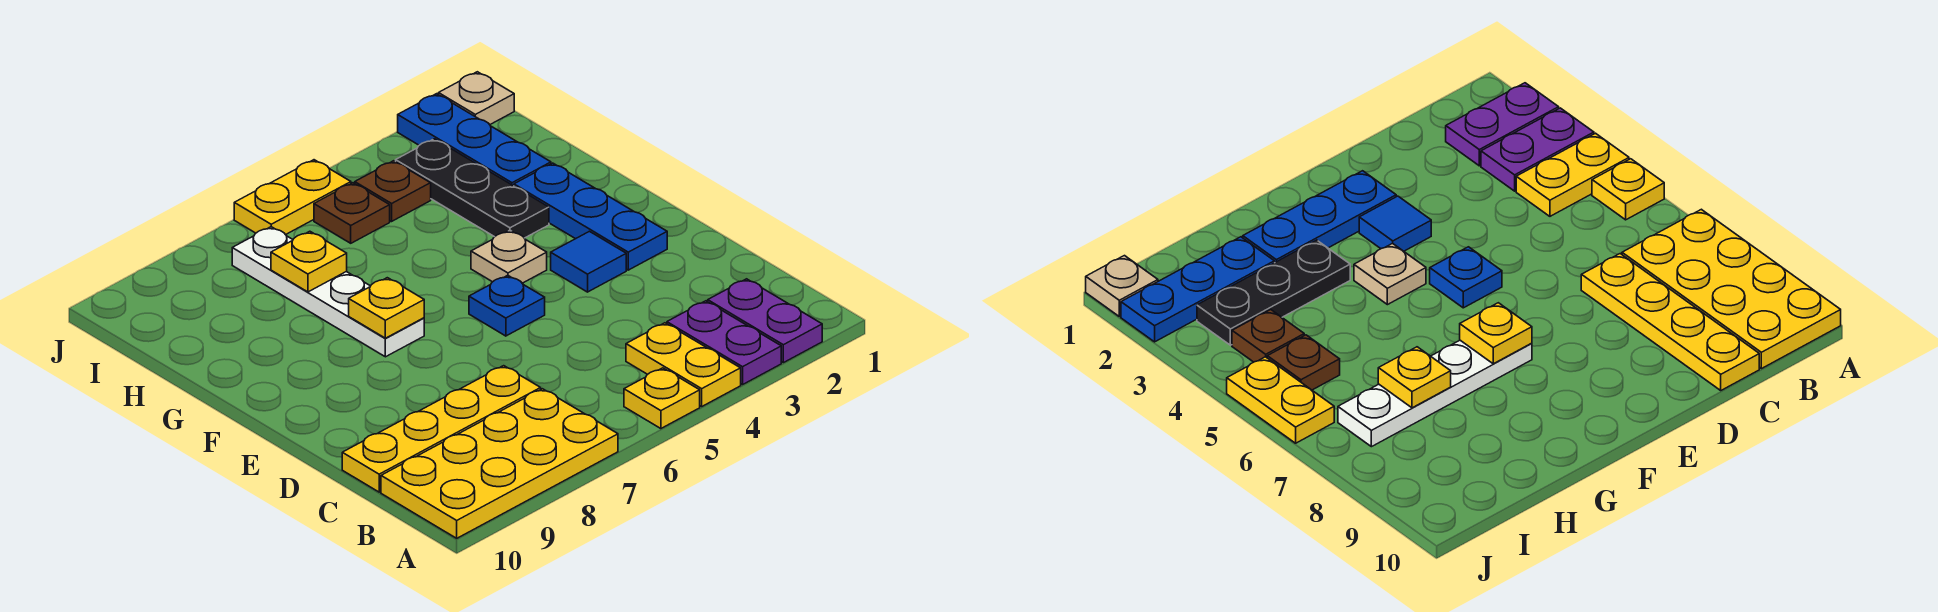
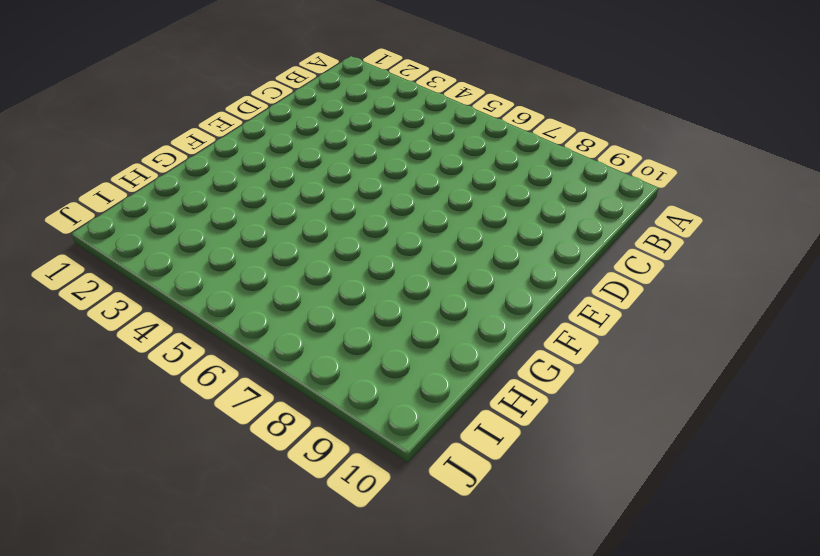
none -> purple 1x2 plate [708,279,822,363]
none -> purple 1x2 plate [667,301,781,385]
none -> yellow 1x2 plate [626,323,741,406]

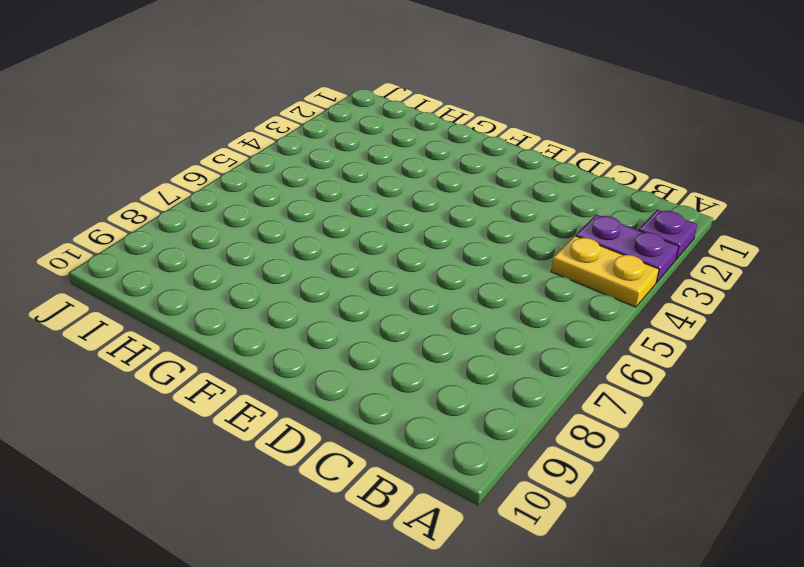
purple 1x1 plate [639,209,697,259] -> purple 1x2 plate [708,279,822,363]
none -> yellow 1x1 plate [624,368,700,429]
none -> yellow 2x4 plate [381,389,618,538]
none -> yellow 1x4 plate [342,366,541,492]

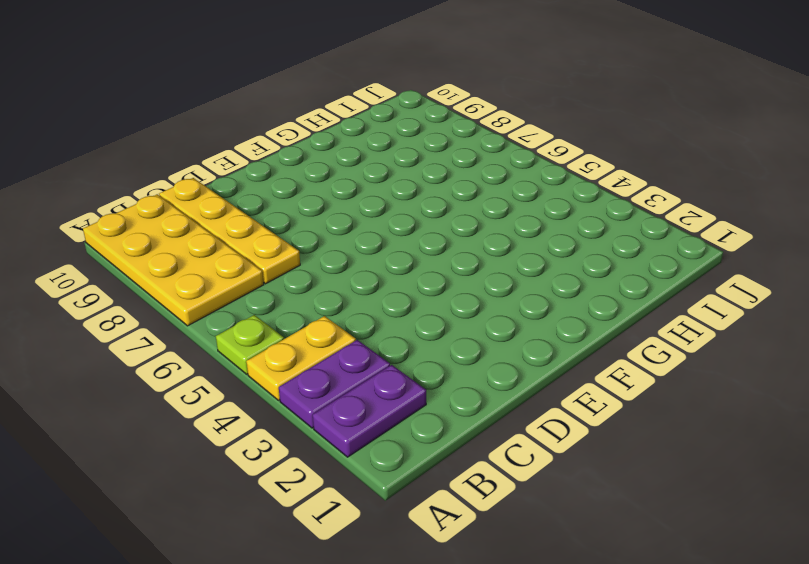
lime 1x1 plate [216,315,284,374] -> yellow 1x1 plate [624,368,700,429]
none -> blue 1x3 plate [514,163,667,270]
none -> blue 1x1 tile [551,231,626,292]
none -> blue 1x1 plate [469,275,545,336]

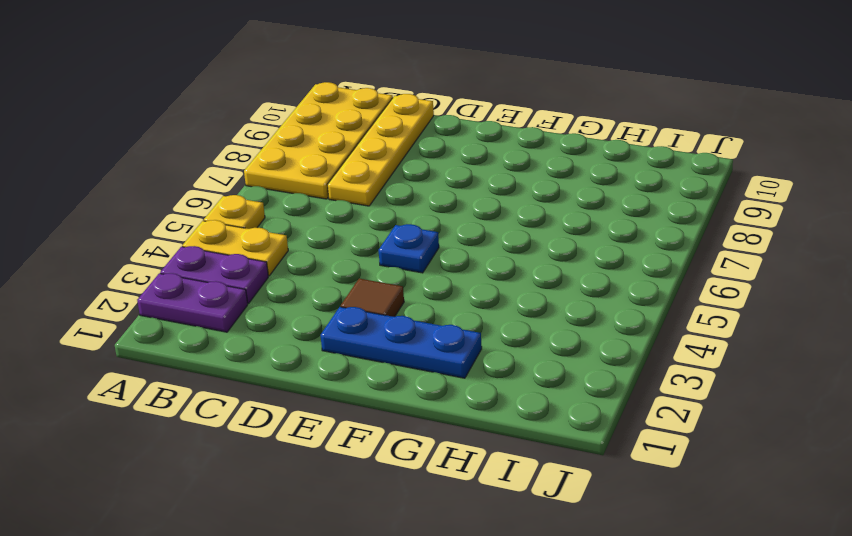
brown 1x1 tile [341,278,404,317] -> blue 1x1 tile [551,231,626,292]
none -> tan 1x1 plate [471,230,547,283]
none -> white 1x4 plate [232,227,424,357]
none -> black 1x3 plate [396,139,549,238]

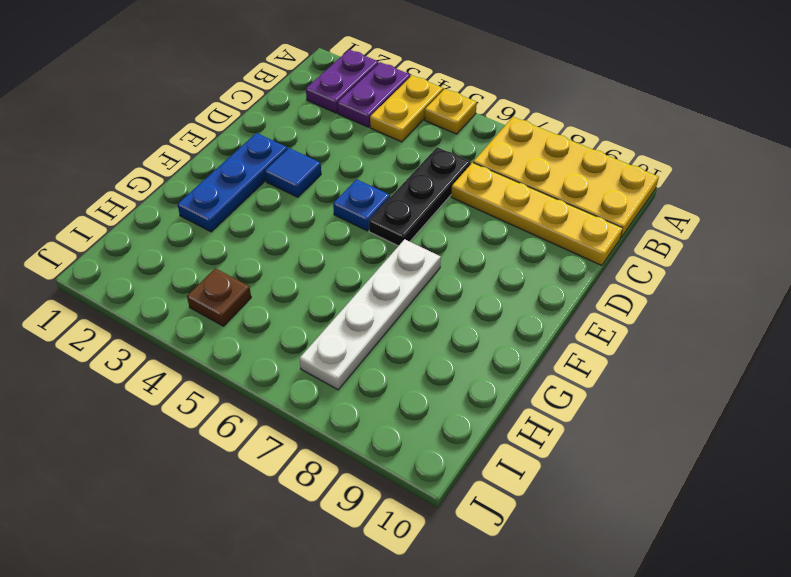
black 1x3 plate [369,147,471,246] -> black 1x3 plate moved to [396,139,549,238]
none -> tan 1x1 plate [471,230,547,283]
none -> blue 1x3 plate [398,94,551,186]
none -> brown 1x1 plate [314,183,390,243]

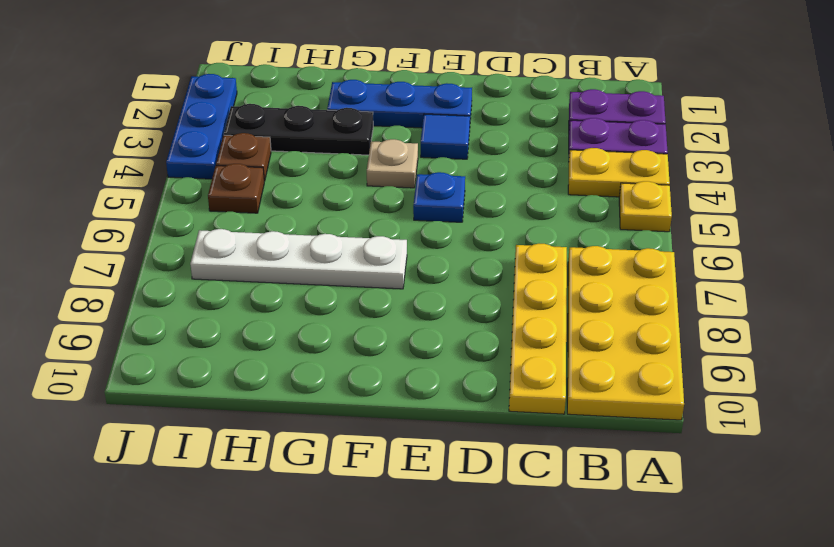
blue 1x3 plate [166,74,237,179] -> blue 1x3 plate turned to [398,94,551,186]
none -> tan 1x1 plate [438,72,514,125]
none -> yellow 1x2 plate [234,160,351,235]
none -> yellow 1x1 plate [349,278,424,338]

